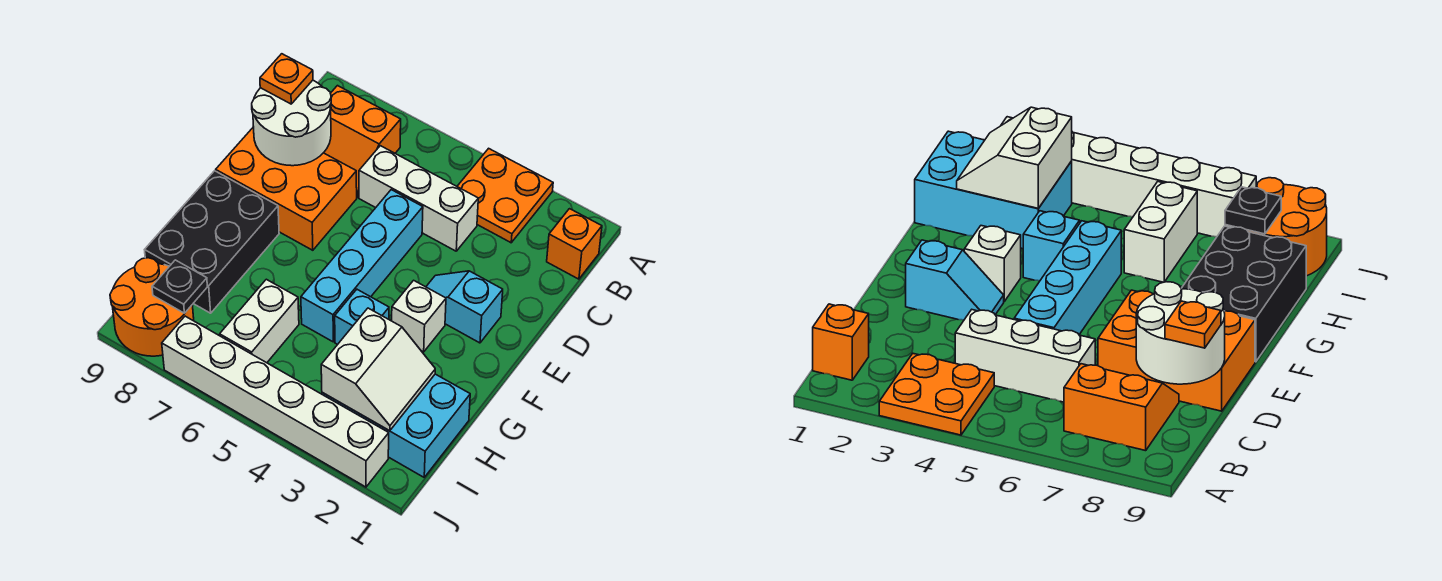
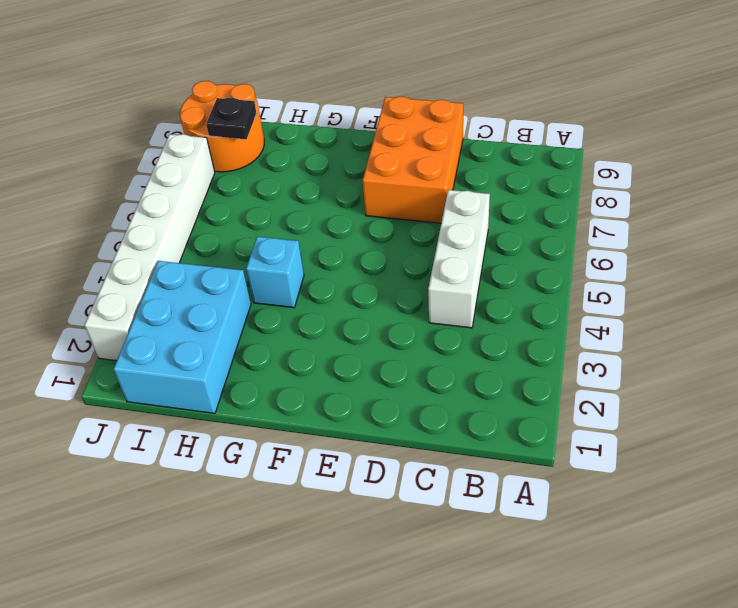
none -> orange 2x2 plate [457,148,553,243]
none -> orange 1x1 brick [547,209,602,279]
none -> orange 2x2 slope [324,86,401,198]

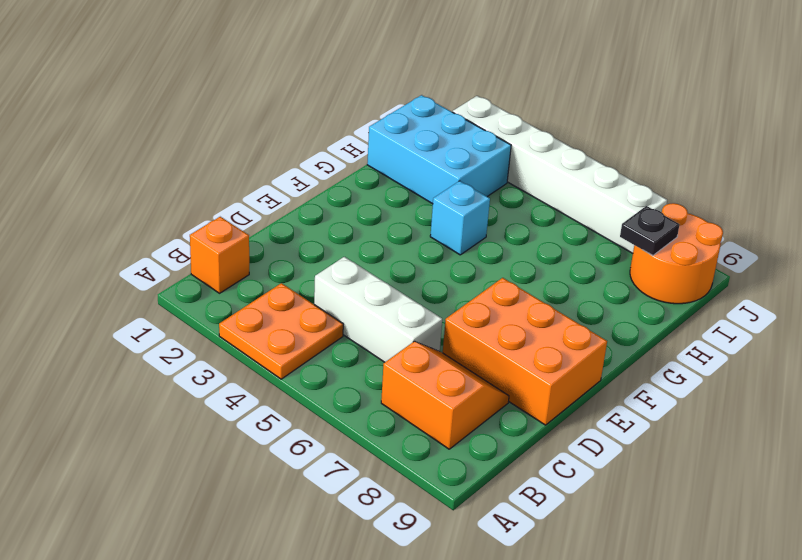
none -> cyan 1x4 brick [301,190,423,342]
none -> cyan 1x2 slope [426,271,503,343]
none -> white 1x1 brick [392,280,446,352]

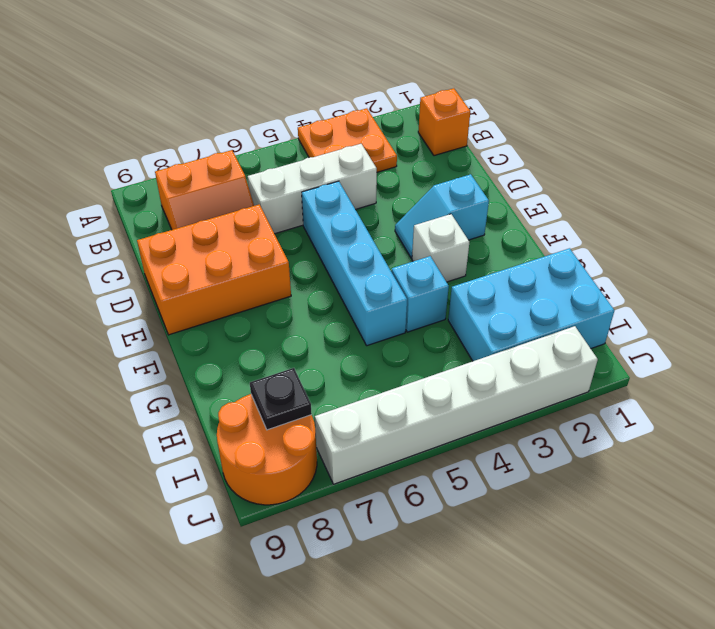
none -> black 2x3 brick [145,171,279,313]
none -> white 1x2 brick [220,279,299,363]
none -> white 2x2 round brick [252,80,331,166]

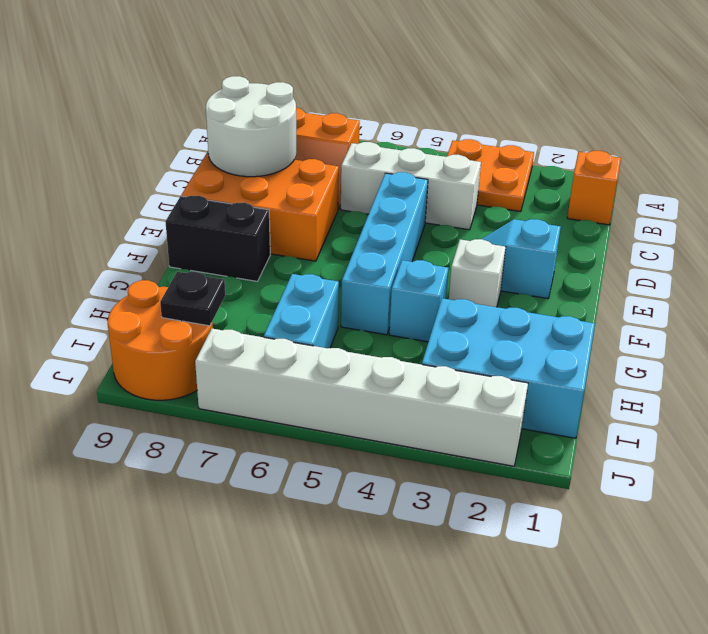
black 1x2 brick [165,196,270,281] -> black 2x3 brick [145,171,279,313]
cyan 1x2 brick [264,274,339,348] -> white 1x2 brick [220,279,299,363]
none -> white 2x2 slope [321,308,435,431]
none -> orange 1x1 plate [260,54,313,104]

